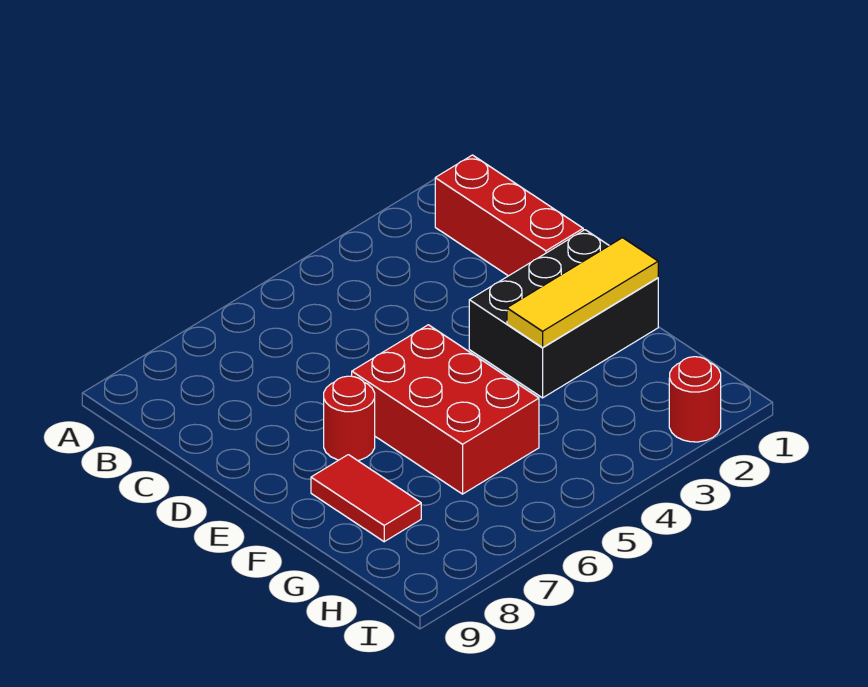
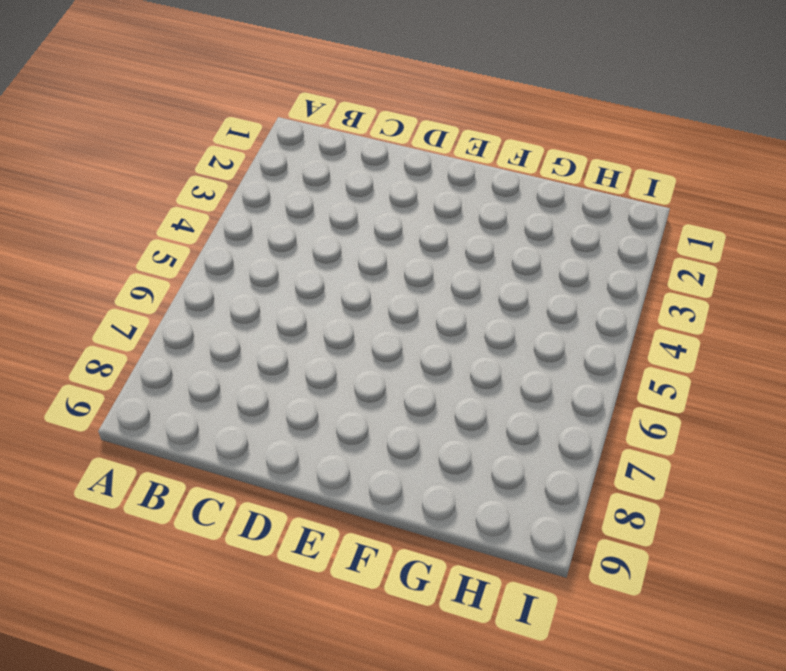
none -> red 1x3 brick [435,155,583,276]
none -> black 2x3 brick [469,230,658,398]

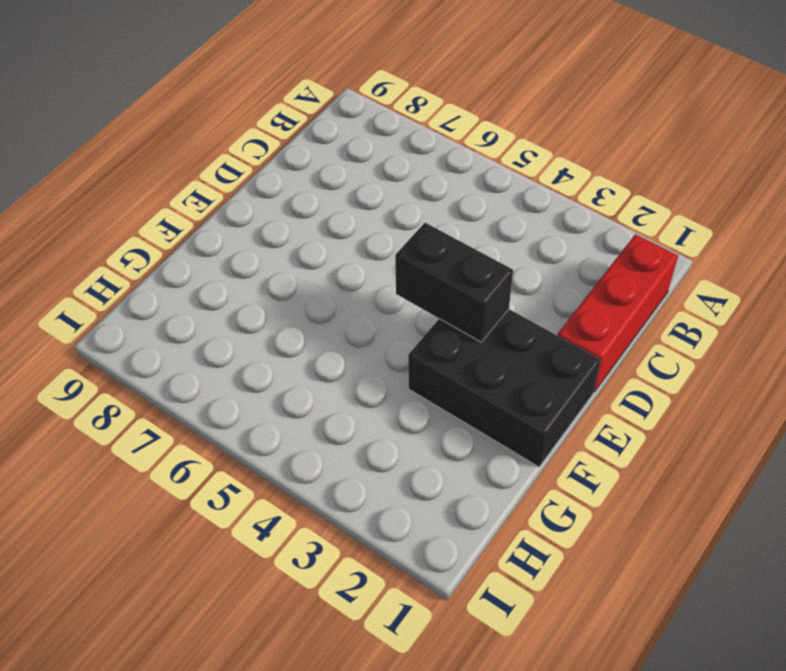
black 1x2 brick [395,223,513,342] -> none
none -> red 2x3 brick [352,325,539,494]
none -> red 1x1 round brick [324,376,375,461]

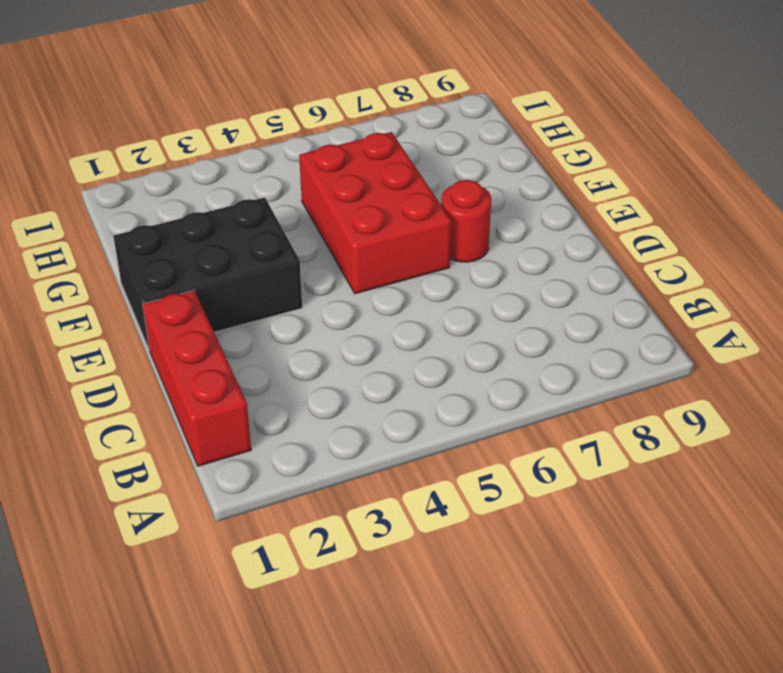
none -> red 1x2 tile [311,455,421,542]
none -> red 1x1 round brick [669,357,721,442]

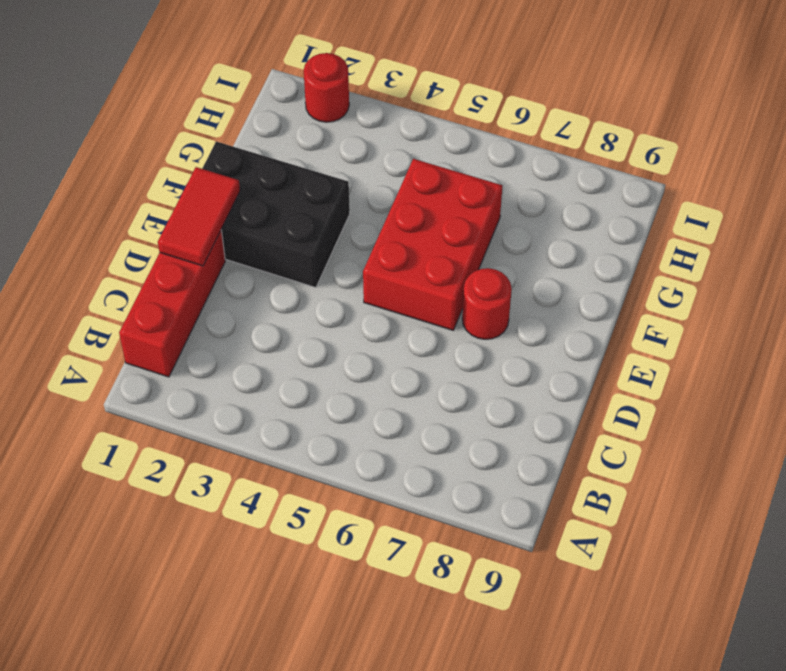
red 1x2 tile [158,167,240,266] -> red 1x2 tile moved to [311,455,421,542]
none -> yellow 1x3 tile [507,238,658,347]

